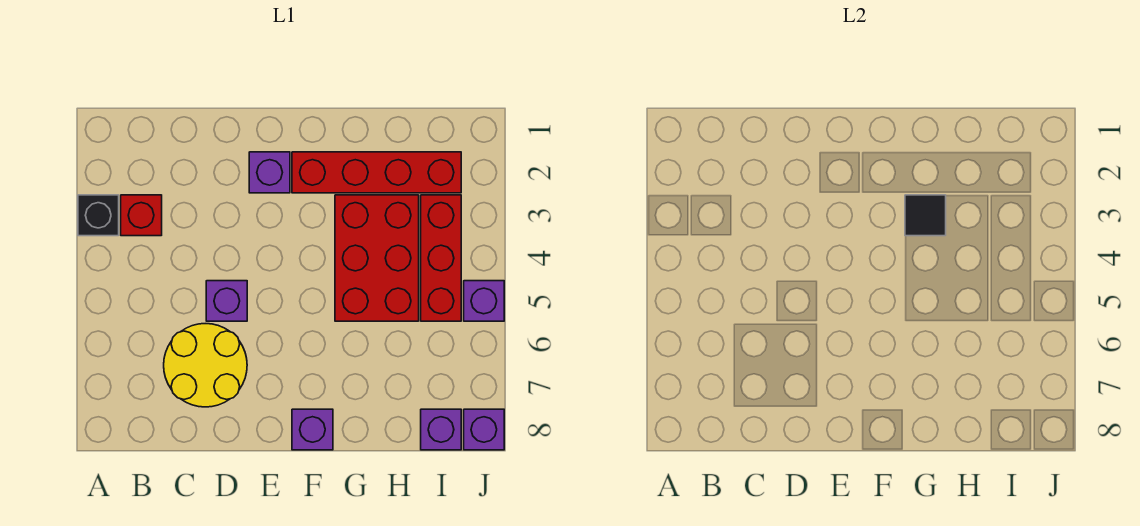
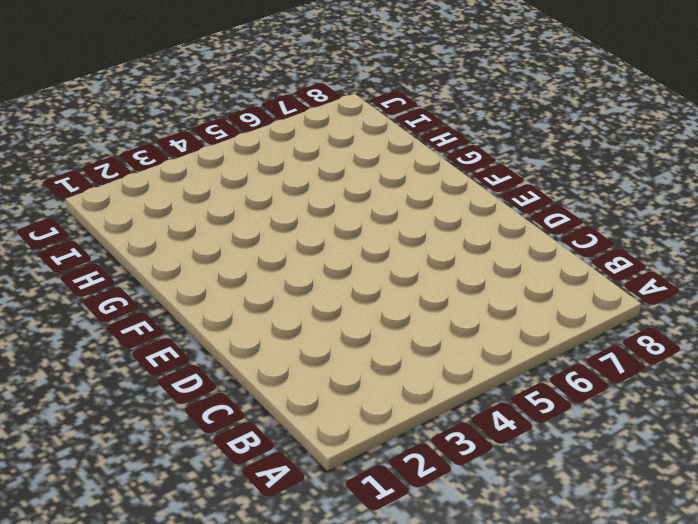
none -> black 1x1 brick [78,195,119,236]
none -> red 1x1 brick [121,195,162,236]
none -> yellow 2x2 round brick [164,324,247,407]

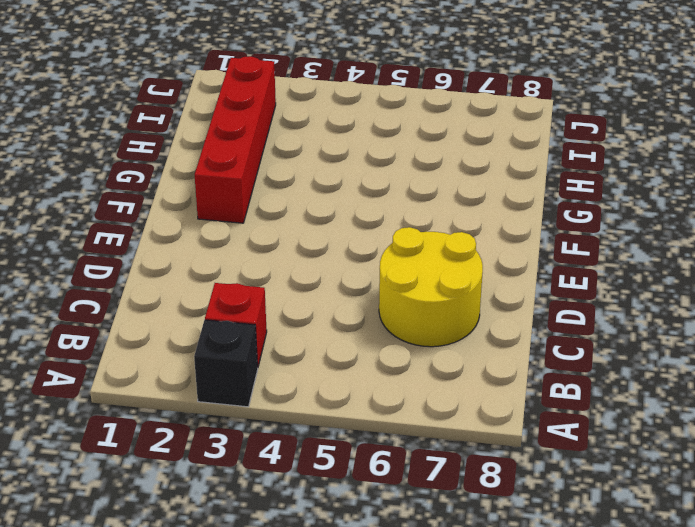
none -> purple 1x1 brick [206,281,247,321]
none -> purple 1x1 brick [249,152,290,193]
none -> purple 1x1 brick [292,409,333,450]

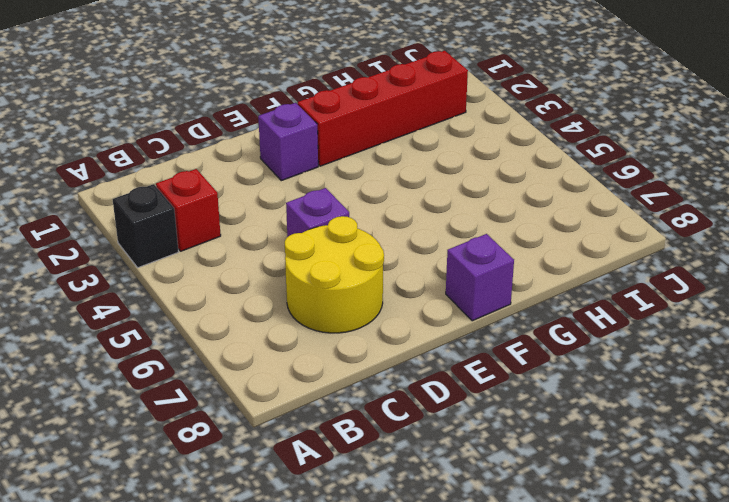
none -> red 2x3 brick [335,195,419,321]
none -> red 1x3 brick [421,195,461,321]
none -> purple 1x1 brick [421,409,461,450]

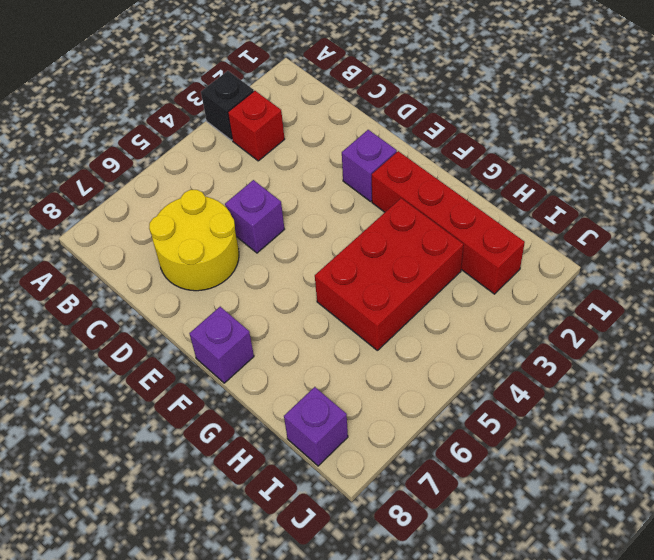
none -> red 1x3 brick [421,195,461,321]
none -> purple 1x1 brick [464,281,504,321]
none -> purple 1x1 brick [464,409,504,450]

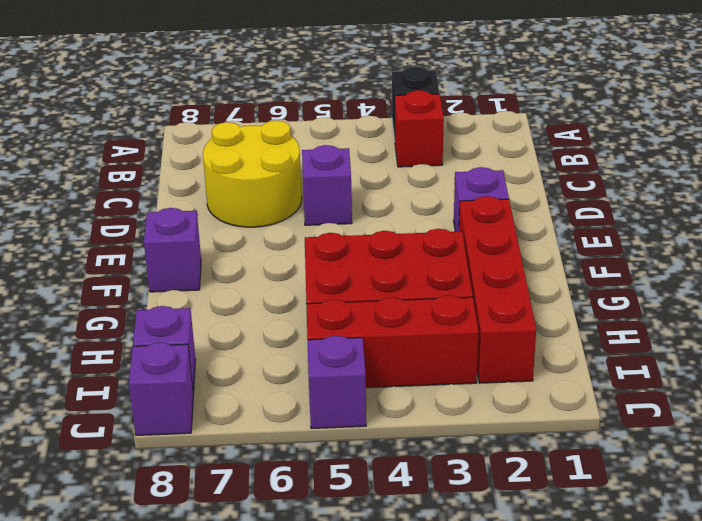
none -> black 1x1 tile [905,195,946,236]

